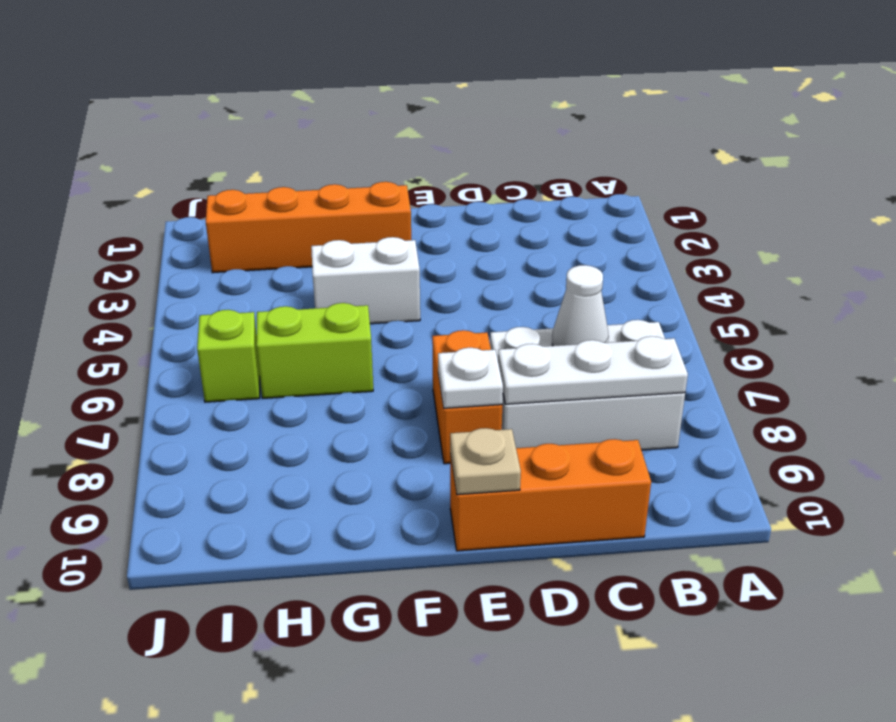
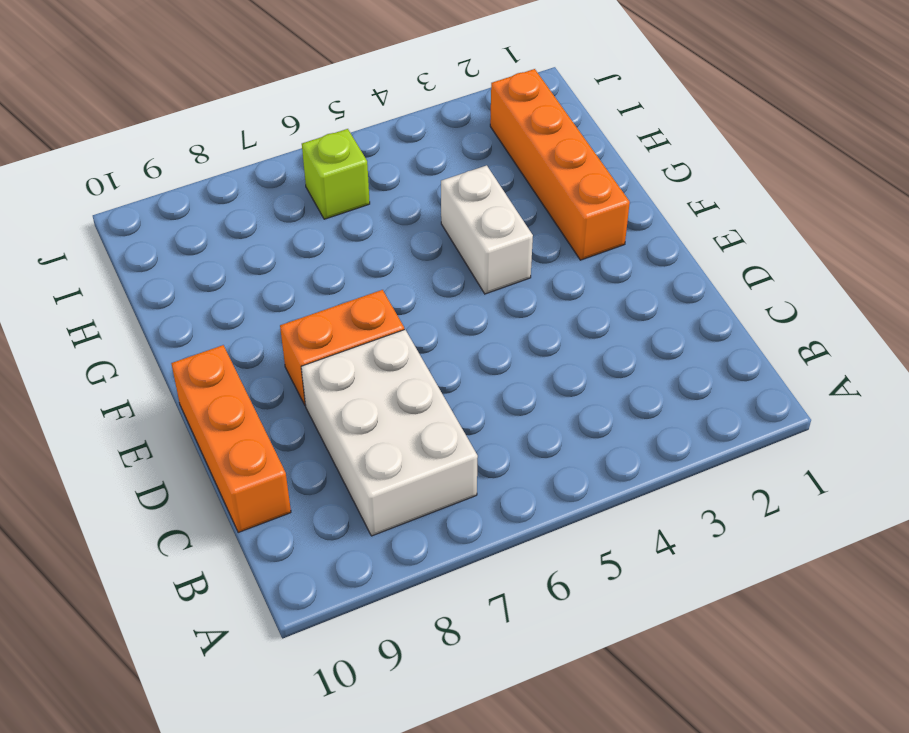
none -> lime 1x2 brick [256,303,373,398]
none -> white 1x3 plate [498,336,688,404]

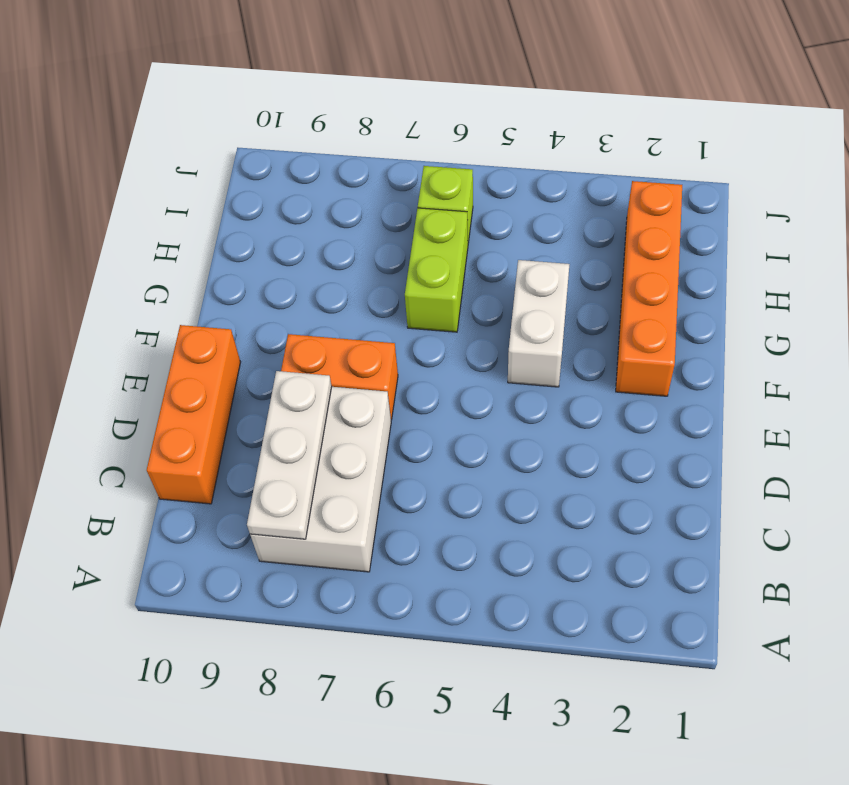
none -> white 1x1 cone [552,265,609,346]
none -> white 1x1 plate [438,348,503,408]

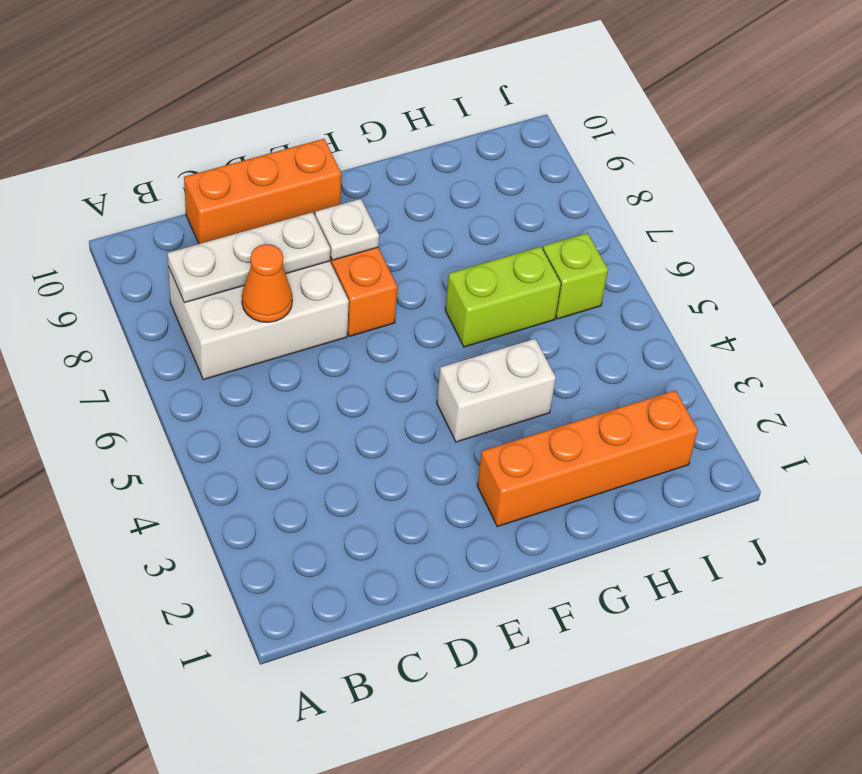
orange 1x1 cone [242,244,292,322] -> white 1x1 cone [552,265,609,346]
none -> tan 1x1 plate [450,428,521,495]

